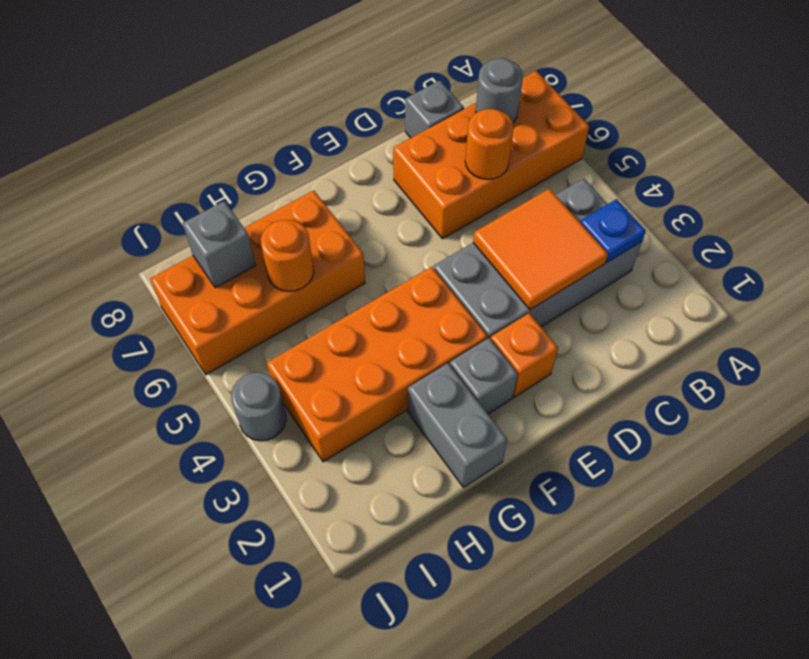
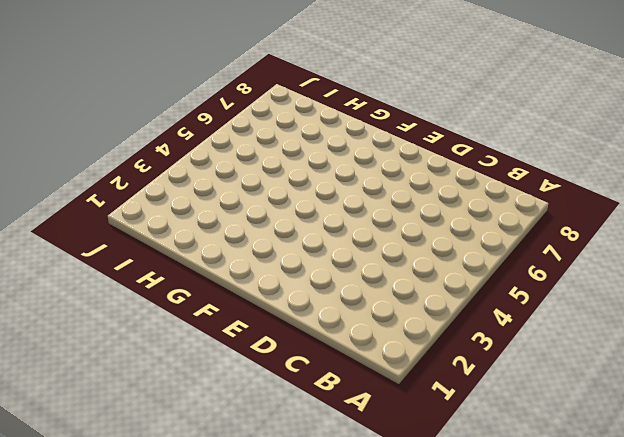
none -> orange 2x4 brick [393,71,589,239]
none -> grey 2x4 brick [434,178,642,339]
none -> grey 1x1 brick [405,80,464,138]

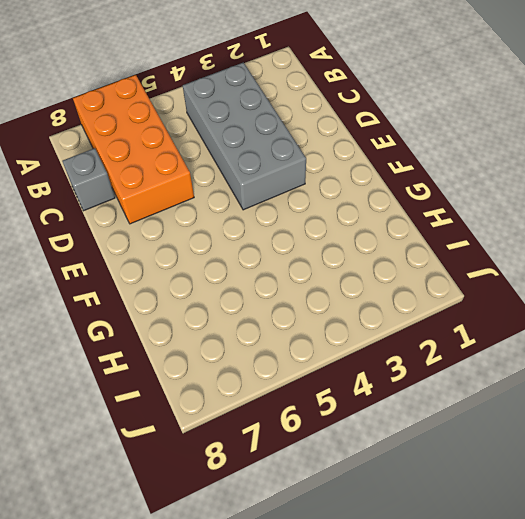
none -> orange 1x1 brick [491,313,558,397]
none -> grey 1x1 brick [450,338,518,414]
none -> orange 2x4 brick [267,267,488,462]

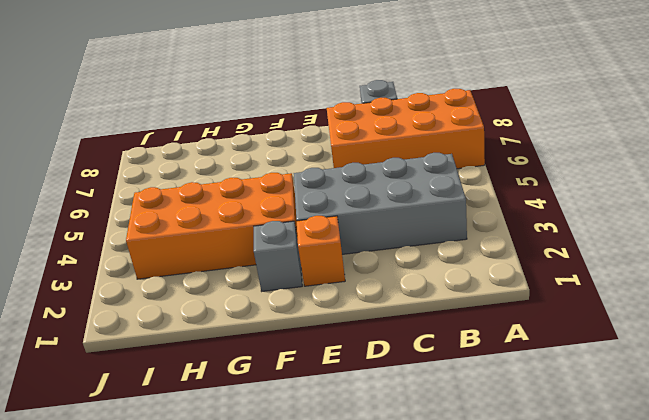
none -> grey 1x2 brick [408,363,507,487]
none -> orange 2x4 brick [150,190,365,375]
none -> grey 1x1 round brick [231,372,286,441]

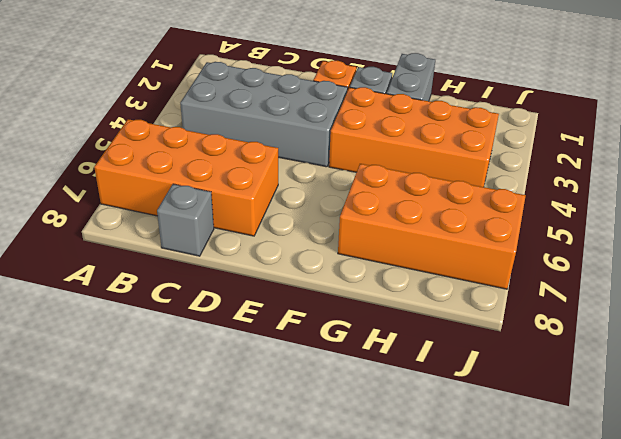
none -> grey 1x1 round brick [231,372,286,441]
none -> blue 1x1 plate [580,199,646,262]
none -> grey 1x1 round brick [476,58,523,123]

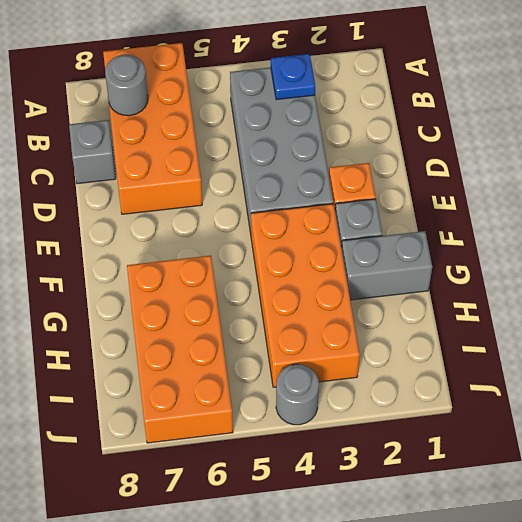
none -> orange 2x2 tile [473,189,608,310]
none -> orange 1x1 round brick [465,109,514,179]
none -> orange 1x1 round brick [261,220,314,291]

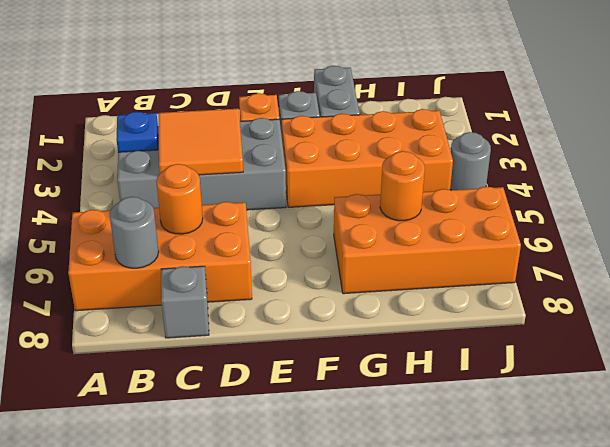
none -> grey 1x1 brick [183,201,256,288]

